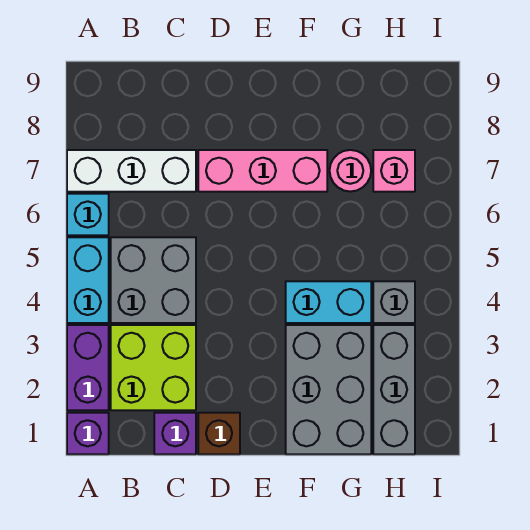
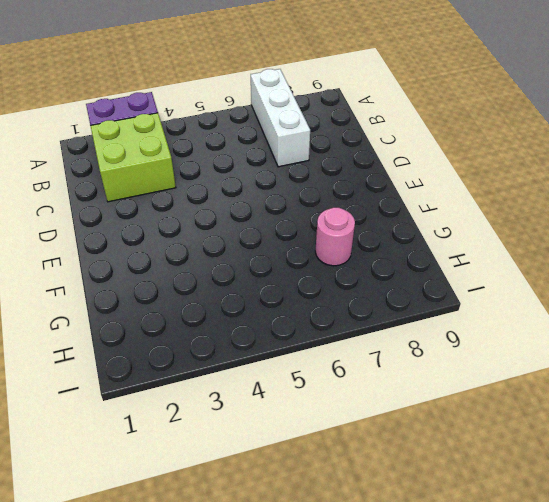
none -> purple 1x1 brick [67,413,109,454]
none -> cyan 1x2 brick [67,237,109,323]
none -> cyan 1x1 brick [67,194,109,235]

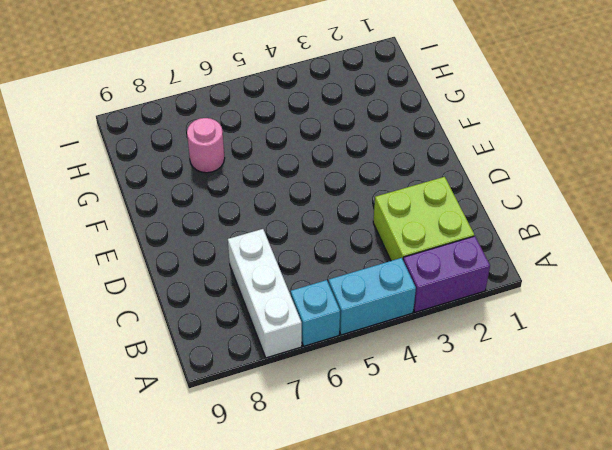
none -> purple 1x1 brick [67,413,109,454]
none -> grey 2x2 brick [111,237,196,323]
none -> purple 1x1 brick [154,413,196,454]

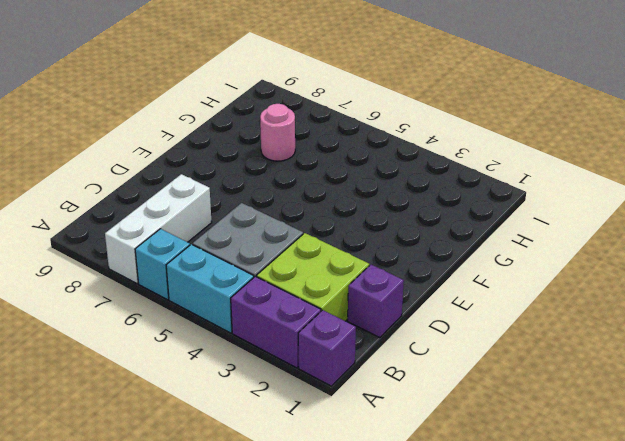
none -> brown 1x1 brick [198,413,240,454]
none -> pink 1x3 brick [198,150,327,192]
none -> grey 2x3 brick [286,325,371,454]

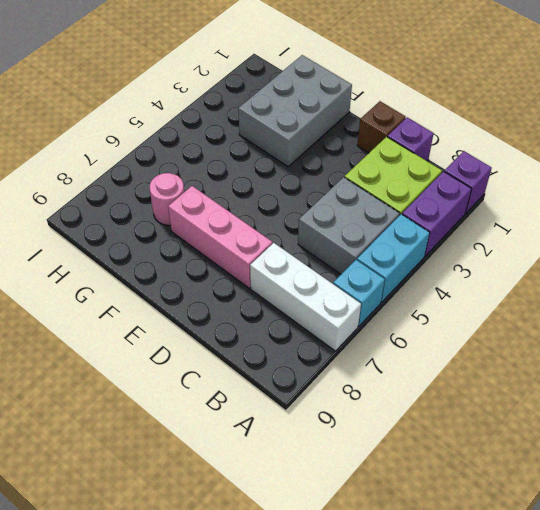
none -> cyan 1x2 brick [286,281,371,323]
none -> grey 1x3 brick [373,325,415,454]
none -> grey 1x1 brick [373,281,415,323]

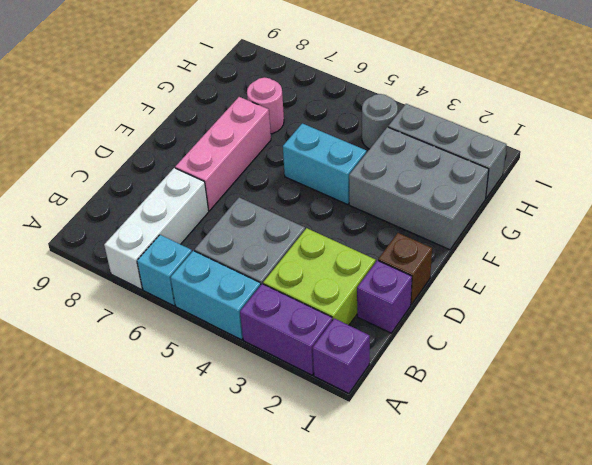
cyan 1x2 brick [283,123,366,205] -> cyan 1x2 brick turned to [286,281,371,323]
grey 1x1 round brick [362,94,398,149] -> grey 1x1 brick [373,281,415,323]
none -> pink 1x1 brick [373,150,415,192]

